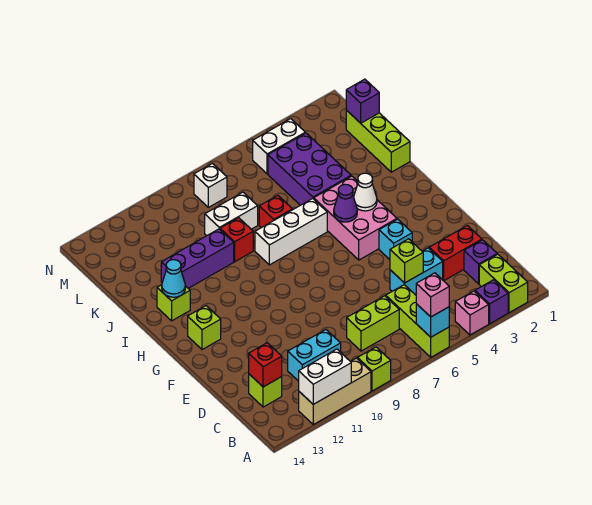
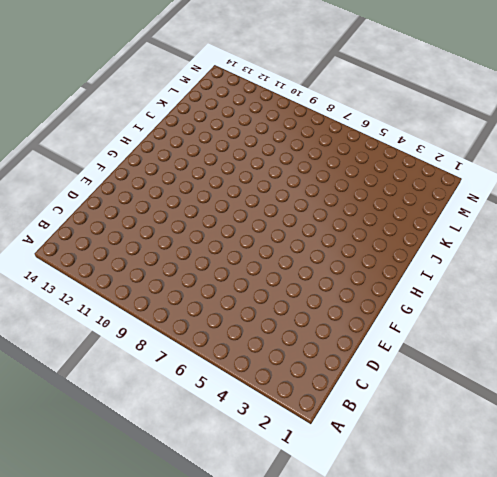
none -> lime 1x2 brick [479,254,528,313]
none -> purple 1x1 brick [475,280,508,324]
none -> pink 1x1 brick [455,291,489,335]
none -> lime 1x3 brick [386,285,449,357]

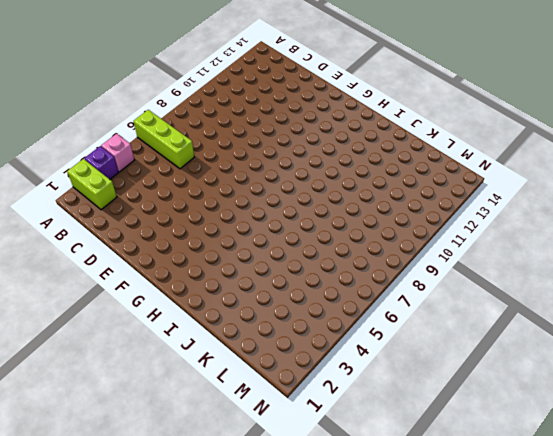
none -> lime 1x1 brick [357,347,391,391]
none -> tan 1x3 brick [299,358,371,424]
none -> purple 1x1 brick [464,240,497,284]
none -> lime 1x2 brick [347,296,399,351]

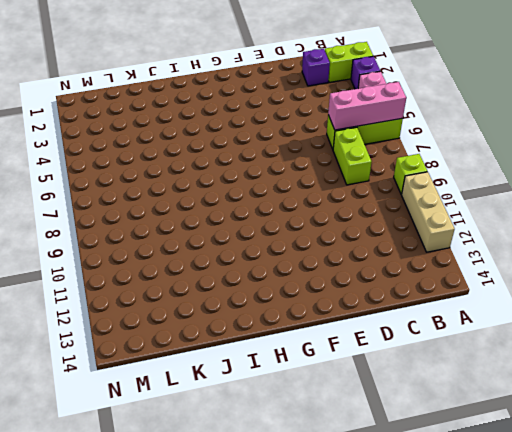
pink 1x3 brick [328,82,406,130] -> cyan 1x1 brick [416,304,449,337]
none -> cyan 1x2 brick [288,330,341,381]
none -> lime 1x1 brick [249,374,282,407]
none -> red 1x2 brick [429,226,482,281]
none -> cyan 1x2 brick [390,248,443,295]

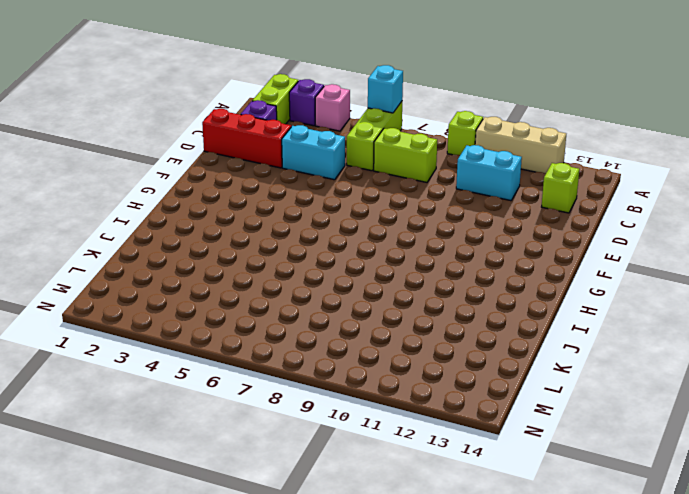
red 1x3 brick [202,109,291,168] -> red 1x2 brick [429,226,482,281]
none -> cyan 1x1 brick [379,219,412,260]
none -> pink 2x3 brick [314,176,397,260]
none -> lime 1x1 brick [188,306,221,350]
none -> white 1x3 brick [255,199,327,265]

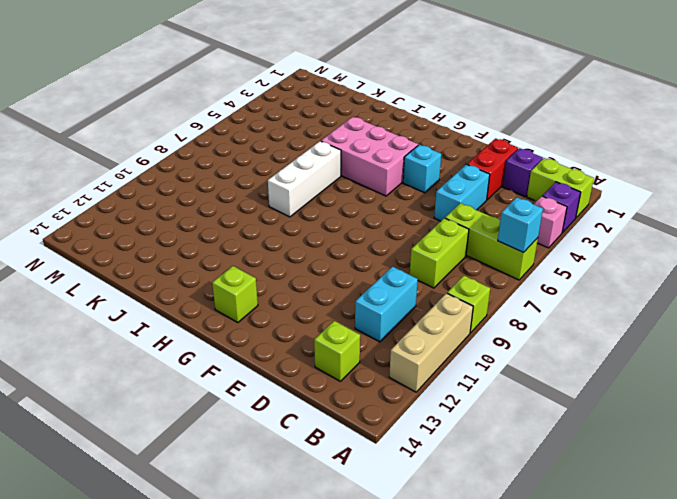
none -> lime 1x1 brick [157,285,190,321]
none -> lime 1x3 brick [346,110,410,172]
none -> purple 2x3 brick [268,133,351,205]
none -> red 1x1 brick [259,195,292,228]

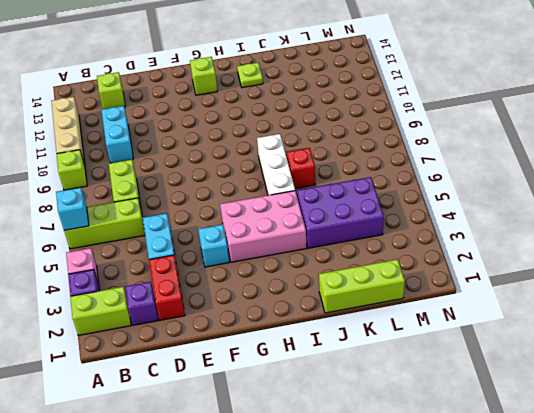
lime 1x1 plate [237,63,263,88] -> lime 1x1 brick [157,285,190,321]
none -> red 1x1 brick [220,218,253,262]
none -> purple 1x3 brick [161,229,234,288]
none -> white 1x2 brick [205,192,258,236]
none -> white 1x2 brick [253,119,305,174]

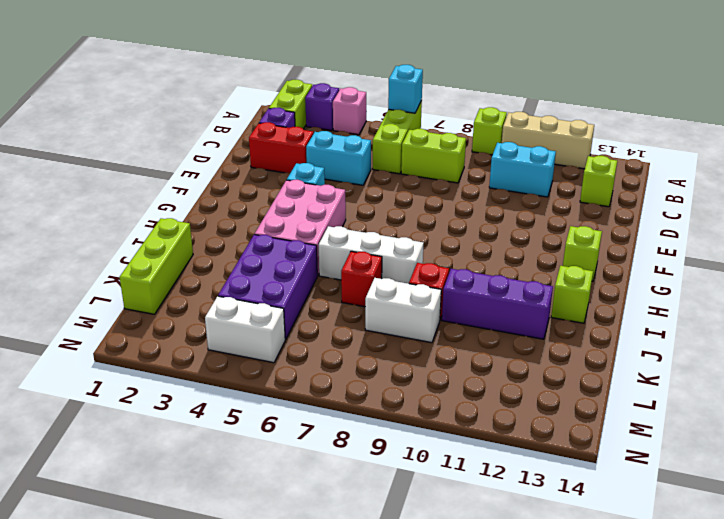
none -> white 1x1 brick [194,164,227,207]
none -> white 1x2 brick [299,349,351,404]
none -> red 1x1 brick [249,343,282,387]
none -> lime 1x1 brick [390,239,423,283]

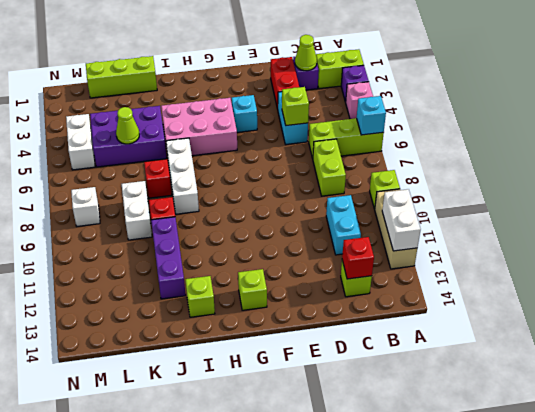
lime 1x1 cone [295,35,317,71] -> none
lime 1x1 cone [116,107,139,144] -> none
none -> white 1x1 cone [354,173,377,211]
none -> purple 1x1 cone [334,184,357,222]
none -> cyan 1x1 cone [162,260,185,297]
none -> purple 1x1 brick [346,79,379,123]

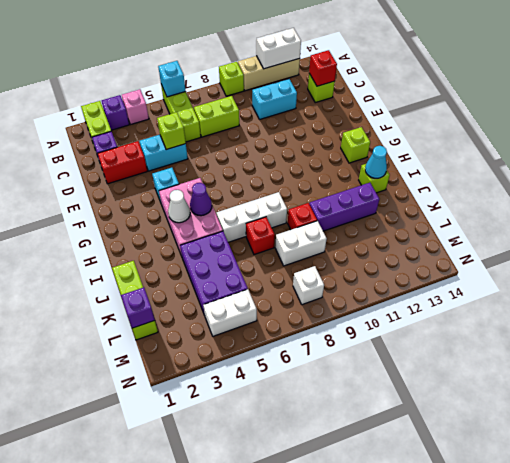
none -> pink 1x1 brick [416,273,449,317]

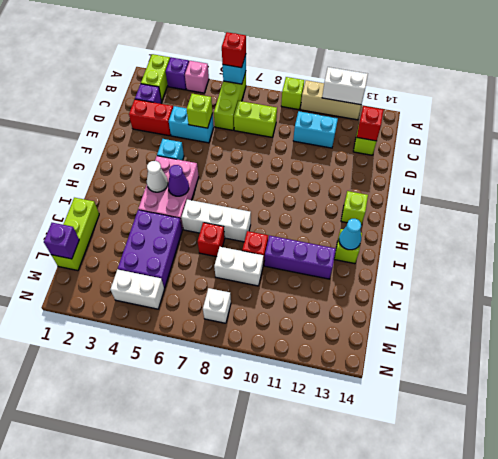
red 1x1 brick [222,32,246,68] -> pink 1x1 brick [416,273,449,317]

